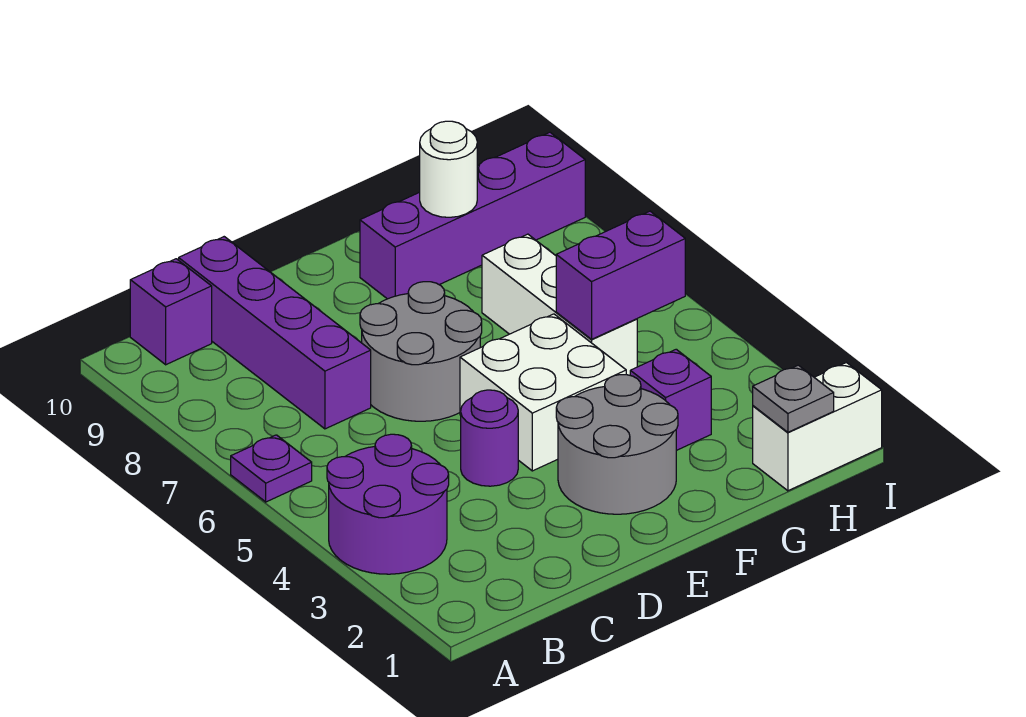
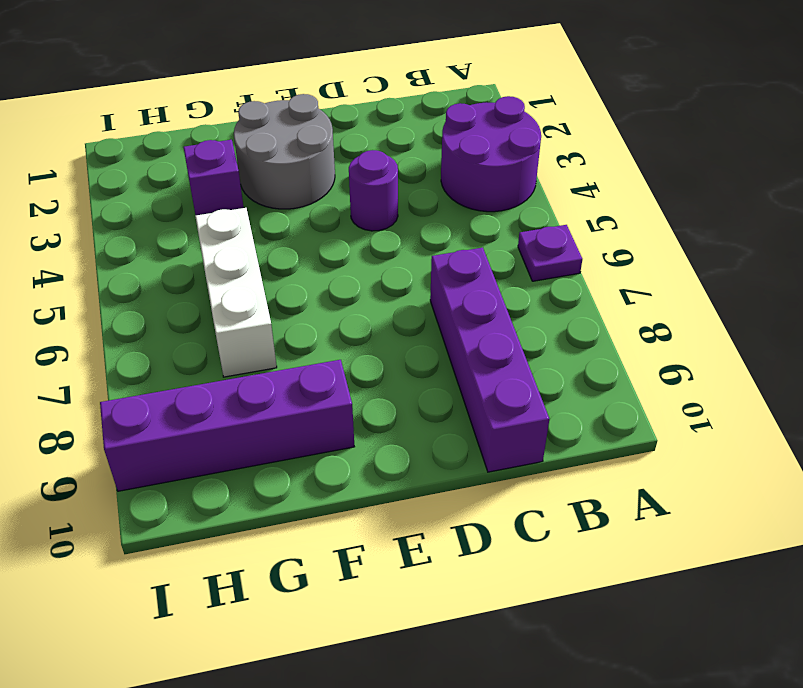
none -> purple 1x1 brick [130,259,212,365]
none -> grey 2x2 round brick [360,282,482,421]
none -> white 2x2 brick [460,314,626,471]

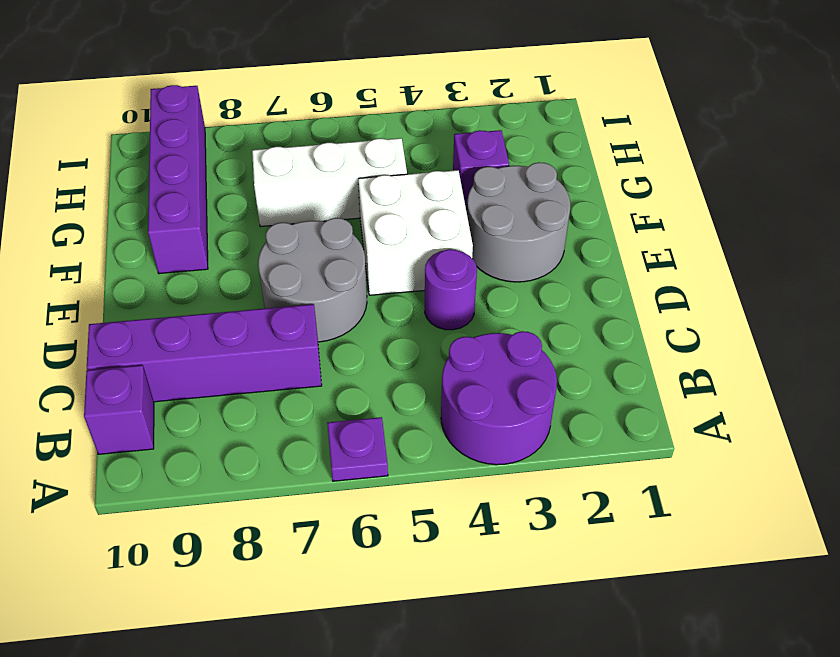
none -> white 1x2 brick [753,363,882,491]
none -> purple 1x2 brick [556,211,685,339]
none -> white 1x1 round brick [420,121,477,217]

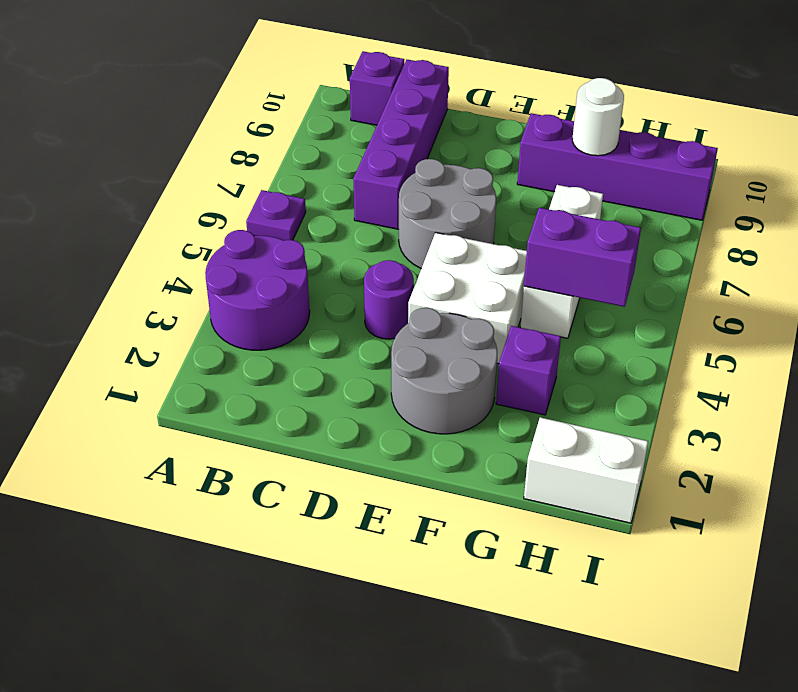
none -> grey 1x1 plate [753,365,834,432]

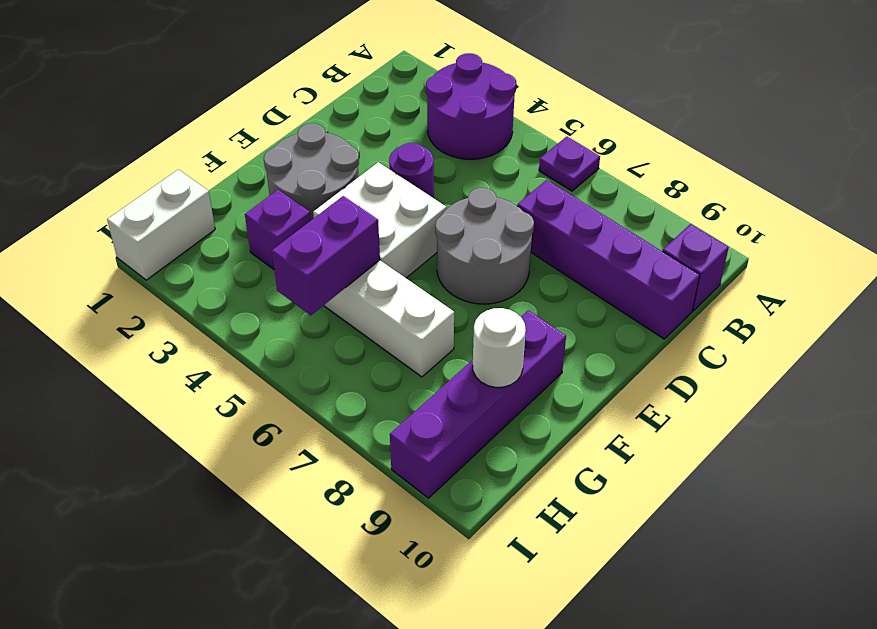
none -> grey 1x1 plate [753,365,834,432]

